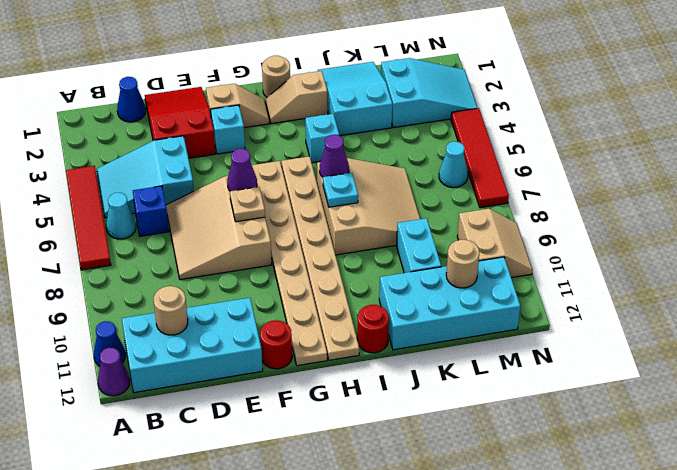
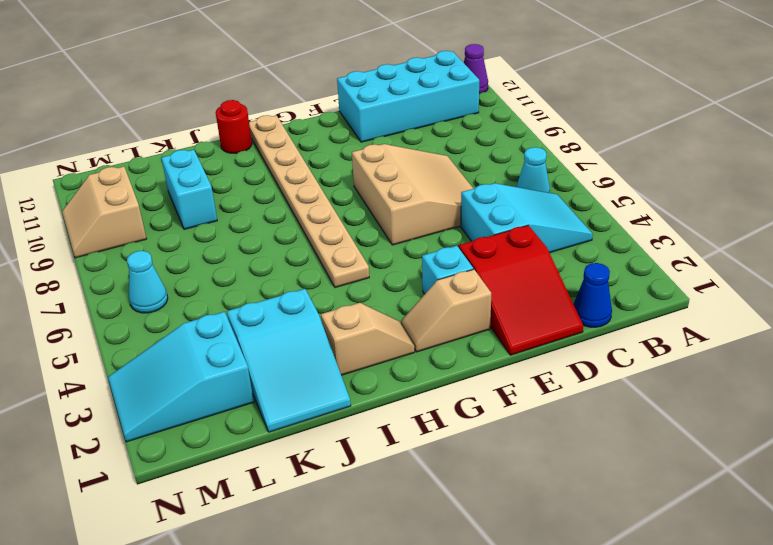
none -> red 1x4 tile [66,166,111,270]
none -> blue 1x1 cone [94,321,125,366]
none -> blue 1x1 brick [133,186,169,236]
none -> red 1x1 round brick [260,320,292,369]

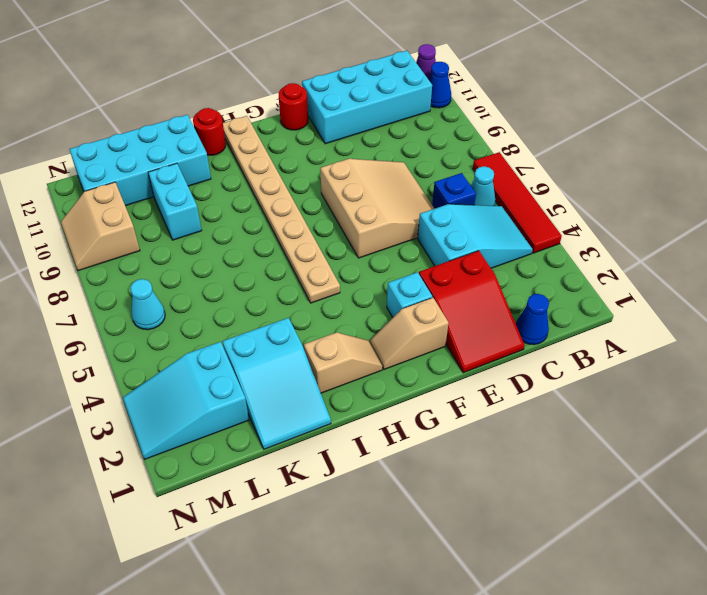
none -> tan 1x8 plate [252,161,327,366]
none -> tan 1x1 round brick [262,56,290,97]
none -> cyan 1x1 brick [305,114,339,163]
none -> tan 3x3 slope [317,158,420,255]

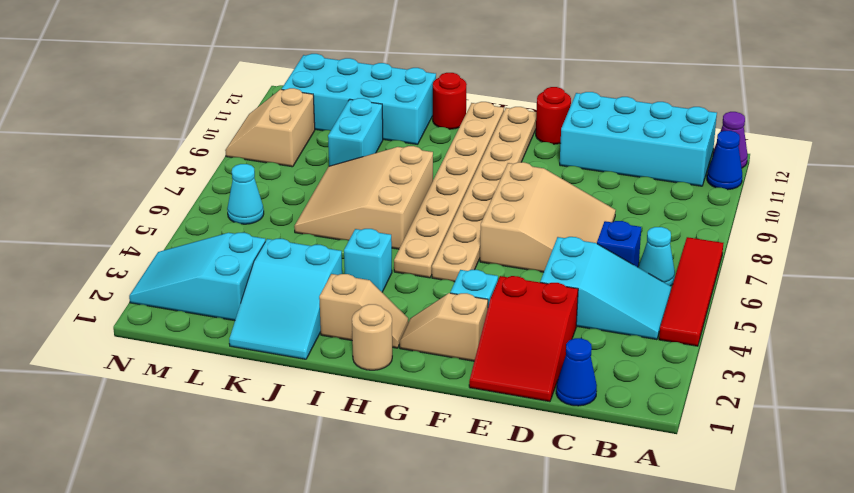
none -> red 1x4 tile [451,108,509,208]
none -> tan 1x1 round brick [154,286,188,335]
none -> purple 1x1 cone [227,149,257,191]
none -> tan 1x1 plate [230,187,265,222]

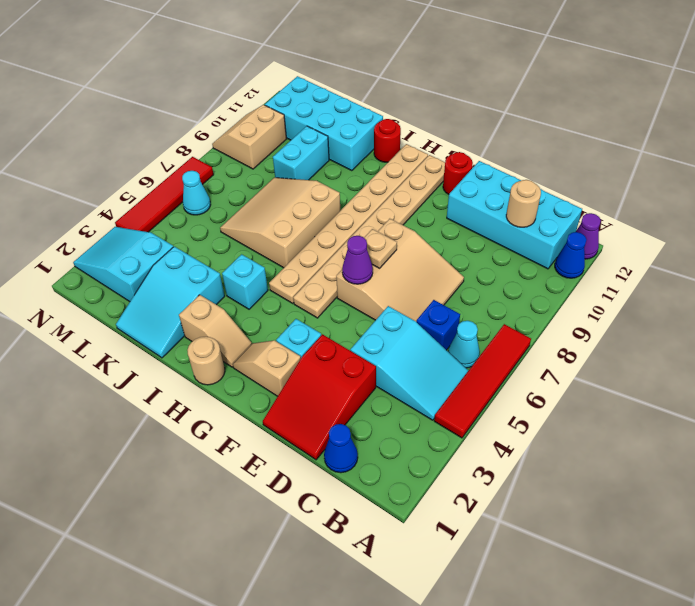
none -> purple 1x1 cone [320,135,349,177]
none -> cyan 1x1 plate [323,173,358,207]
none -> tan 1x1 round brick [446,240,479,288]

